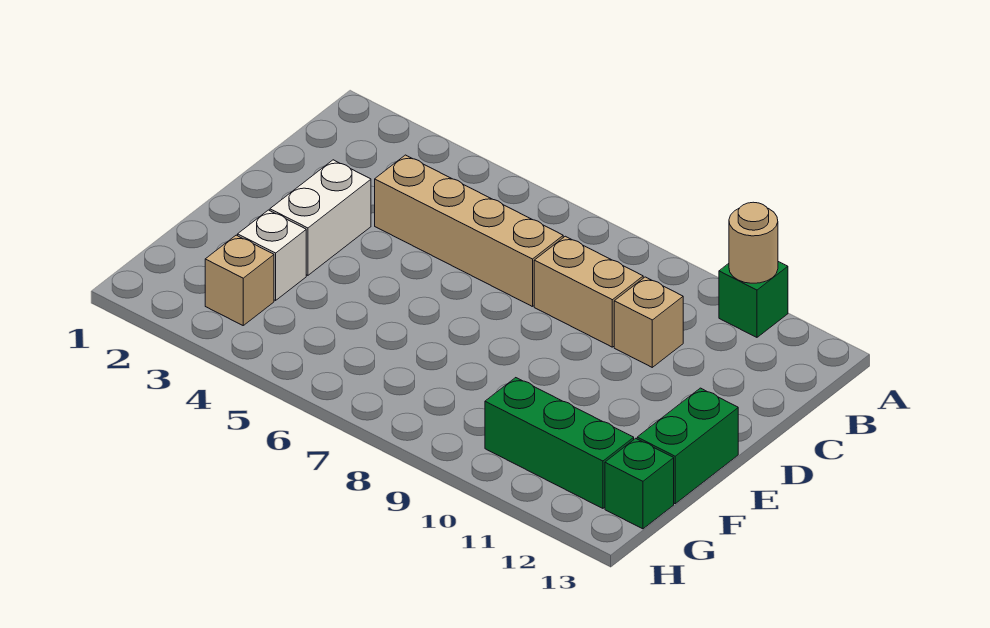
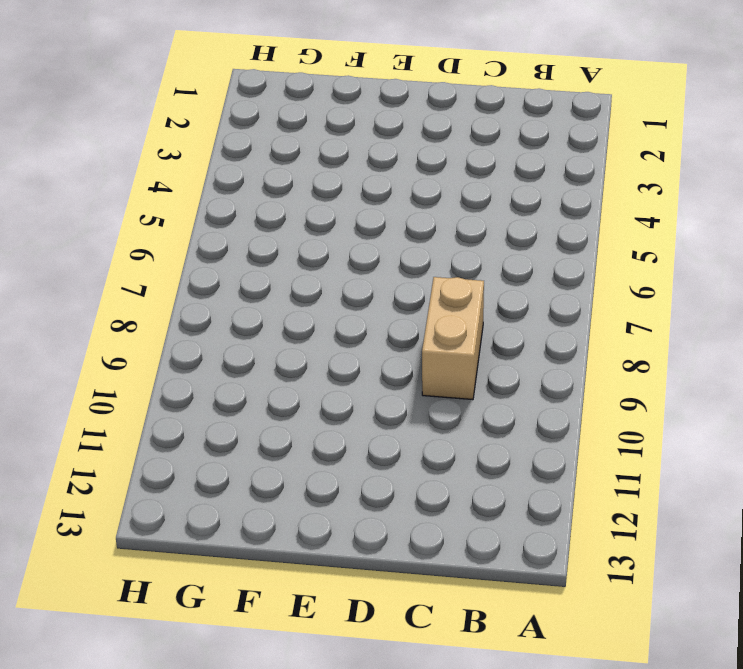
none -> green 1x1 brick [719,262,788,337]
none -> tan 1x4 brick [375,155,563,307]

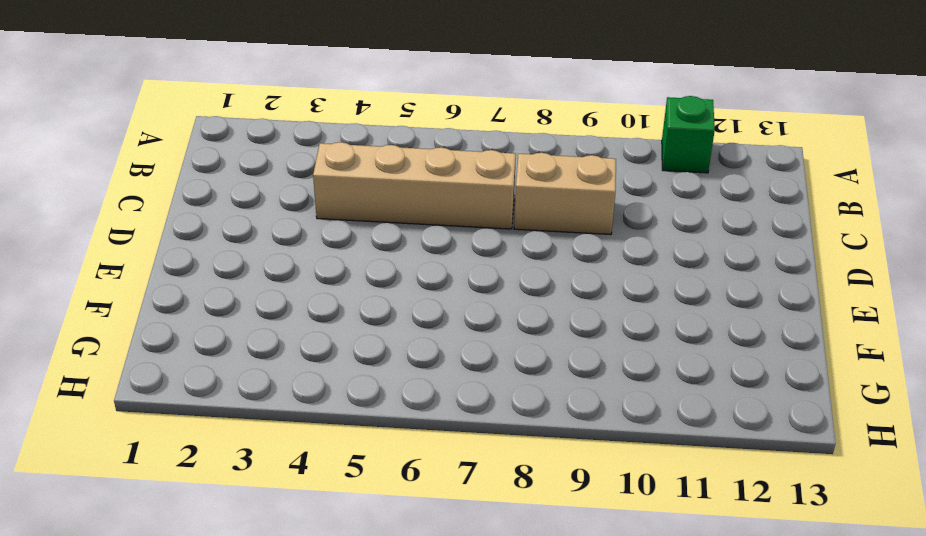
none -> tan 1x1 brick [614,277,683,367]
none -> white 1x2 brick [270,160,371,275]

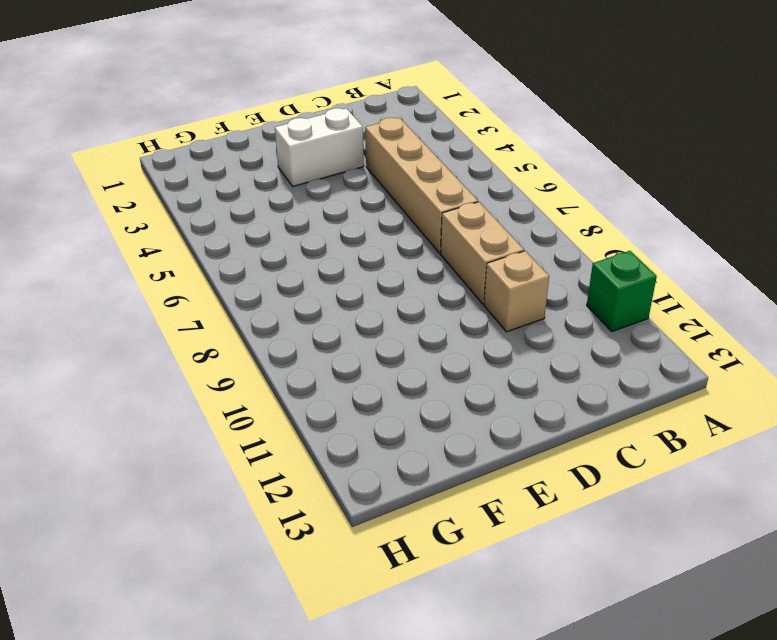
none -> green 1x2 brick [637,388,738,504]
none -> white 1x1 brick [238,210,306,300]

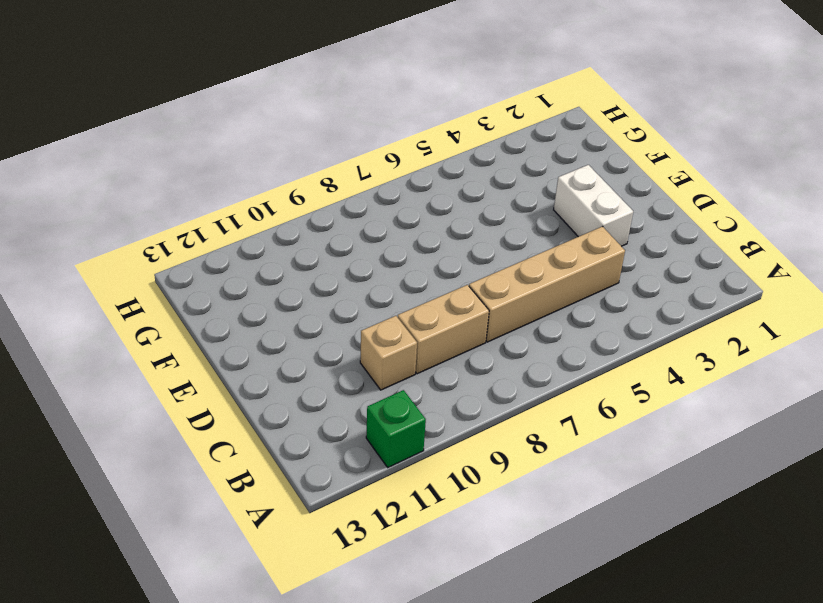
none -> green 1x2 brick [637,388,738,504]
none -> white 1x1 brick [238,210,306,300]

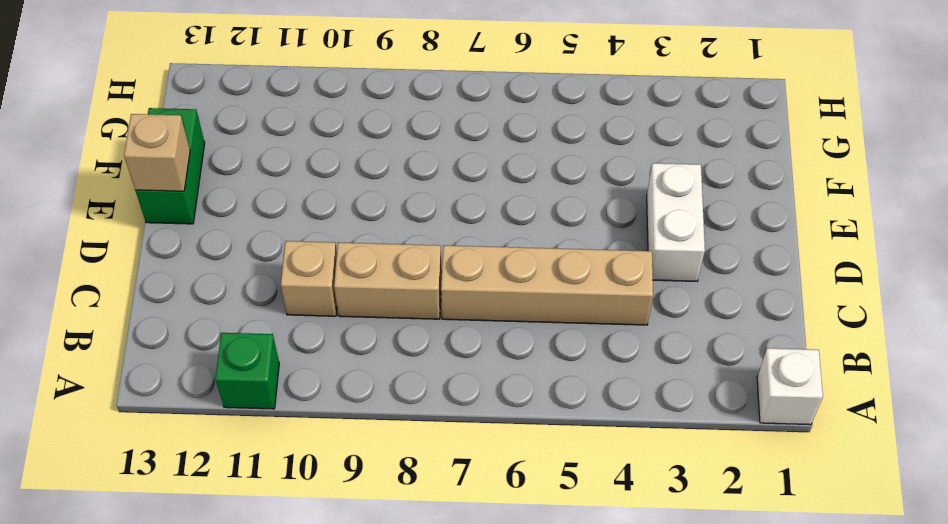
white 1x1 brick [757,348,823,425] -> white 1x1 brick moved to [238,210,306,300]
tan 1x1 brick [124,114,190,191] -> tan 1x1 brick moved to [205,235,274,325]
none -> green 1x3 brick [485,378,634,508]
none -> green 1x1 brick [605,438,674,529]

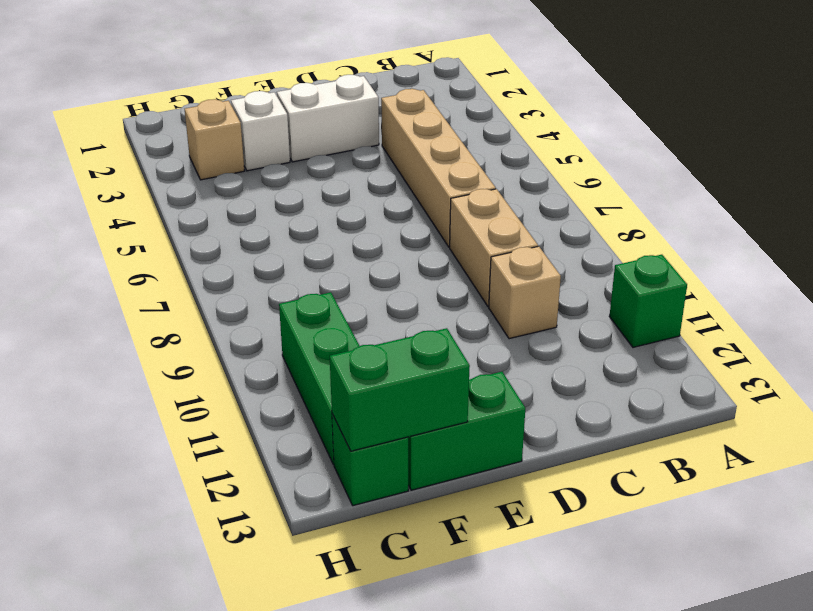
green 1x2 brick [330,328,470,451] -> none
none -> tan 1x1 round brick [729,202,778,283]

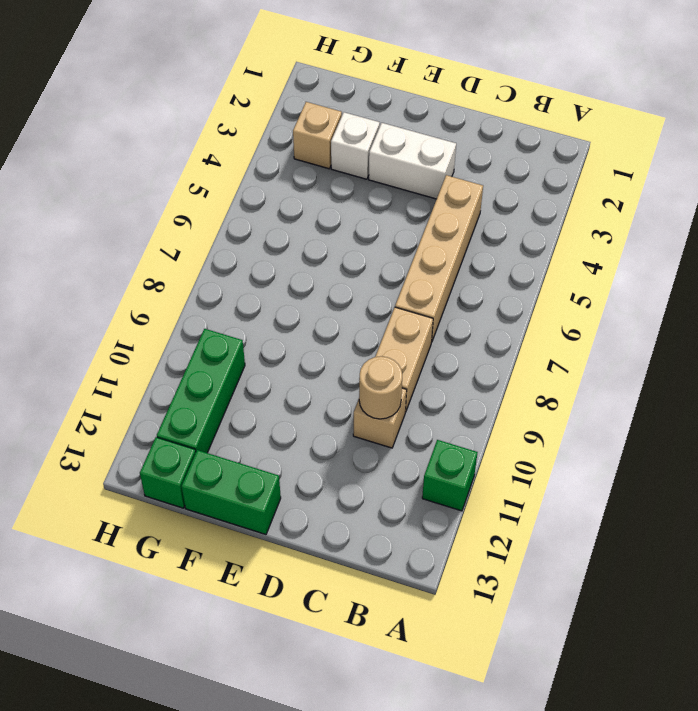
tan 1x1 round brick [359,356,402,419] -> tan 1x1 round brick moved to [729,202,778,283]

